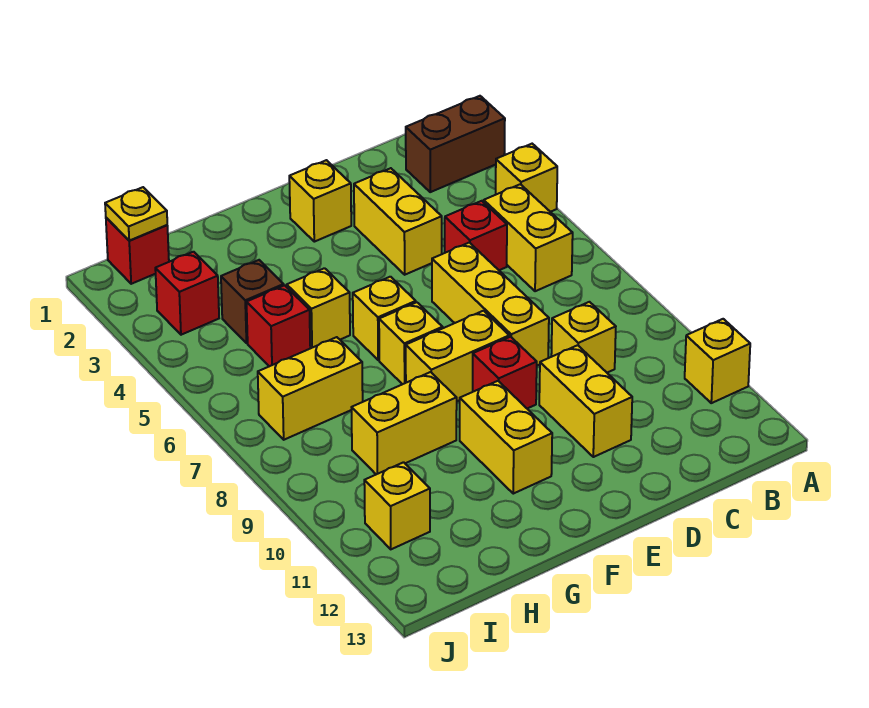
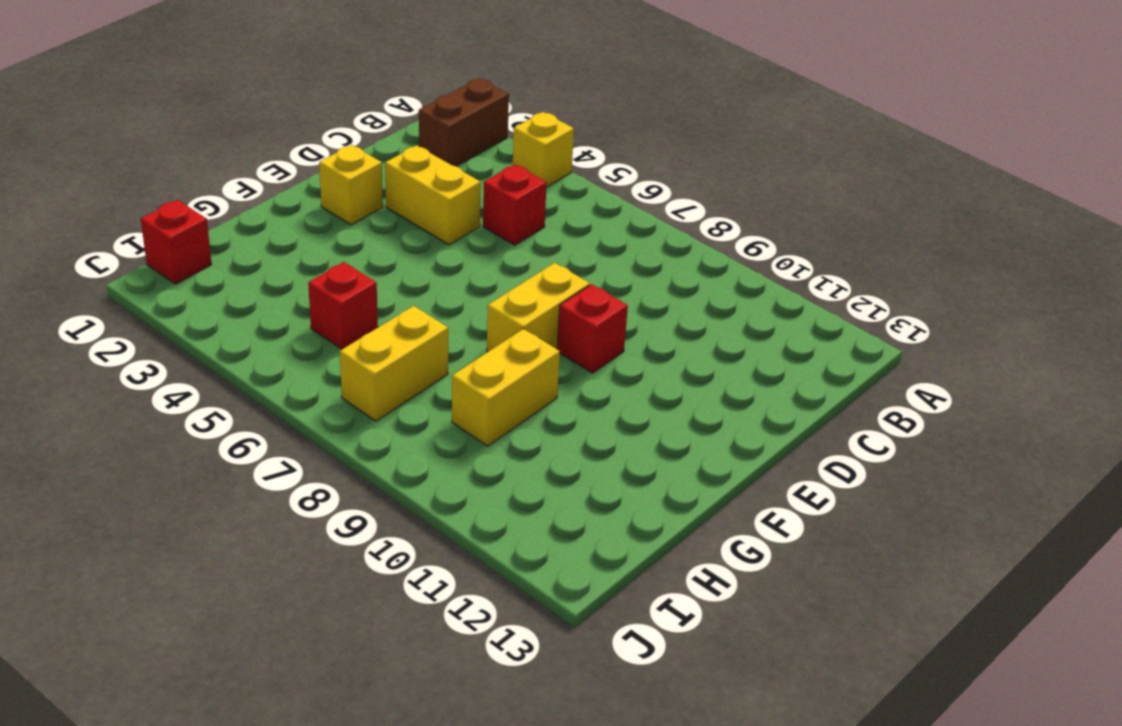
none -> yellow 1x1 brick [685,319,750,403]
none -> yellow 1x2 brick [484,184,573,291]
none -> yellow 1x1 brick [551,302,616,373]

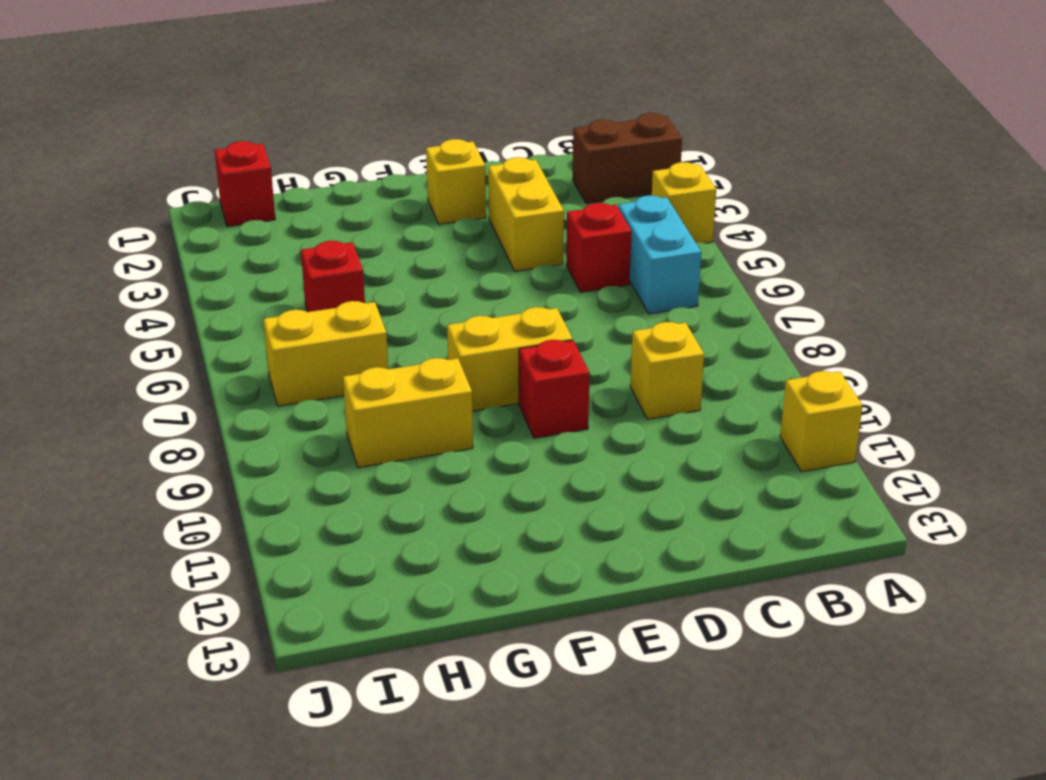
cyan 1x2 brick [618,195,701,314] -> yellow 1x2 brick [484,184,573,291]
none -> yellow 1x3 brick [432,243,549,366]
none -> yellow 1x2 brick [539,345,632,457]
none -> yellow 1x1 brick [353,277,416,360]

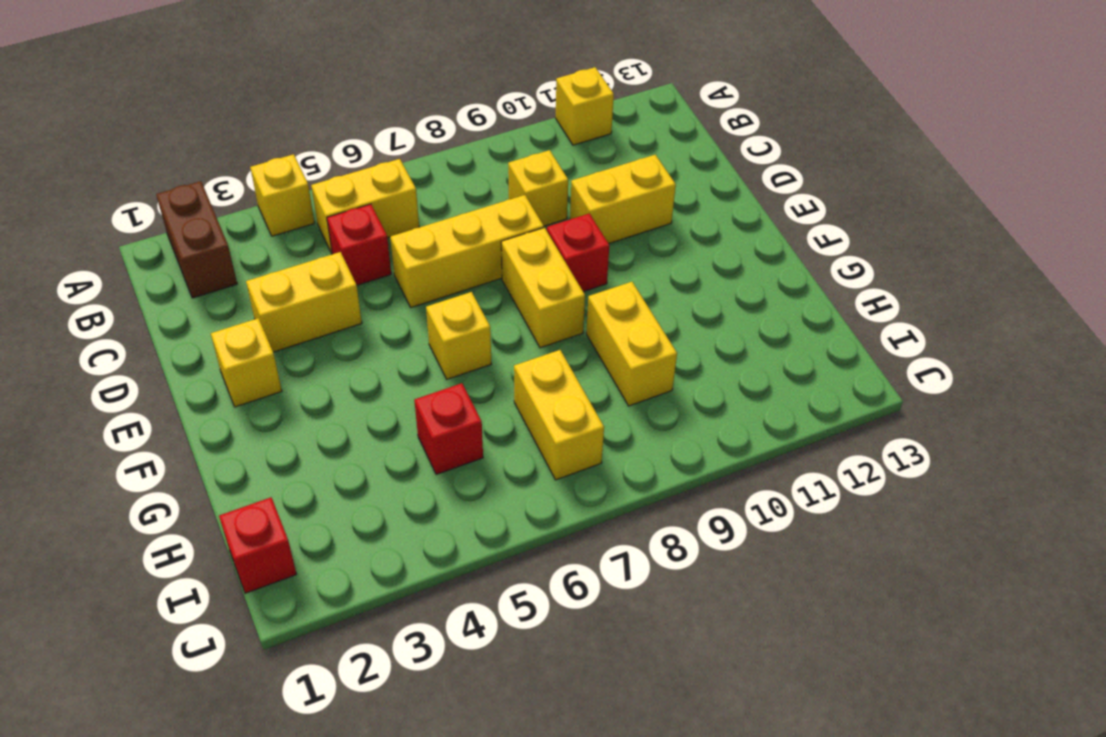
none -> yellow 1x1 brick [379,302,443,384]
none -> yellow 1x2 brick [460,381,552,494]
none -> yellow 1x1 brick [287,268,350,348]

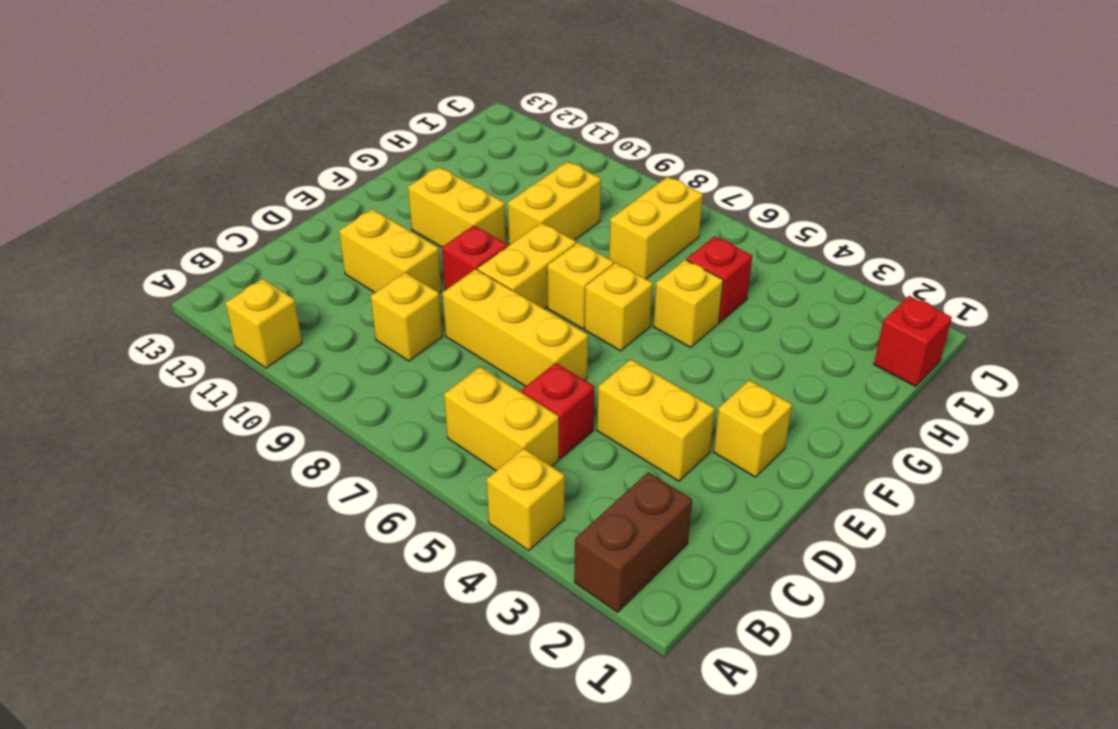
none -> brown 1x1 brick [221,260,284,343]
none -> red 1x1 brick [155,252,219,335]
none -> yellow 1x1 brick [364,462,430,549]

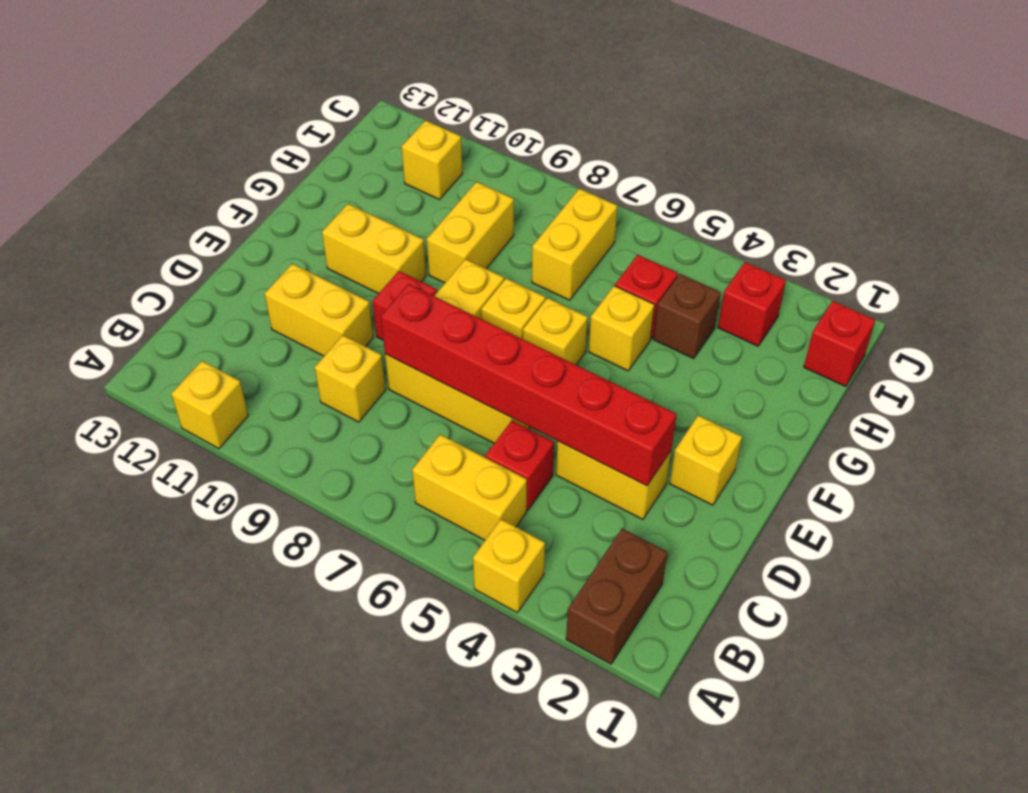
red 1x6 brick [381,284,677,486] -> none
none -> yellow 1x1 plate [105,187,167,241]

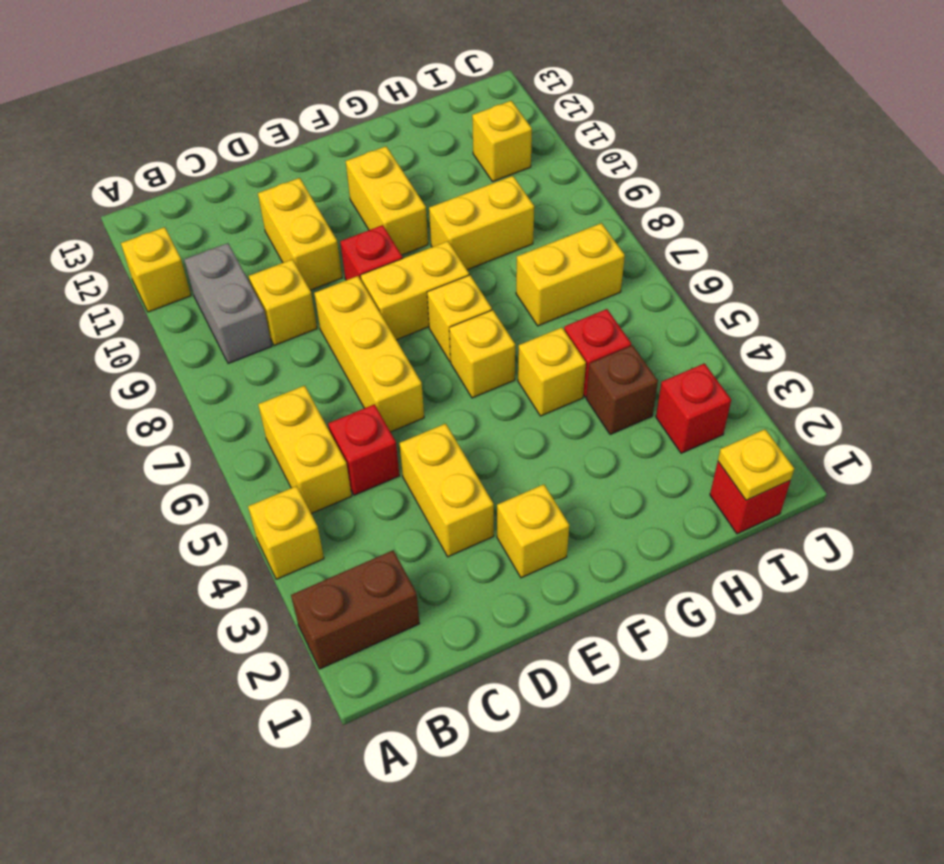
grey 1x2 brick [184,243,272,364] -> none

